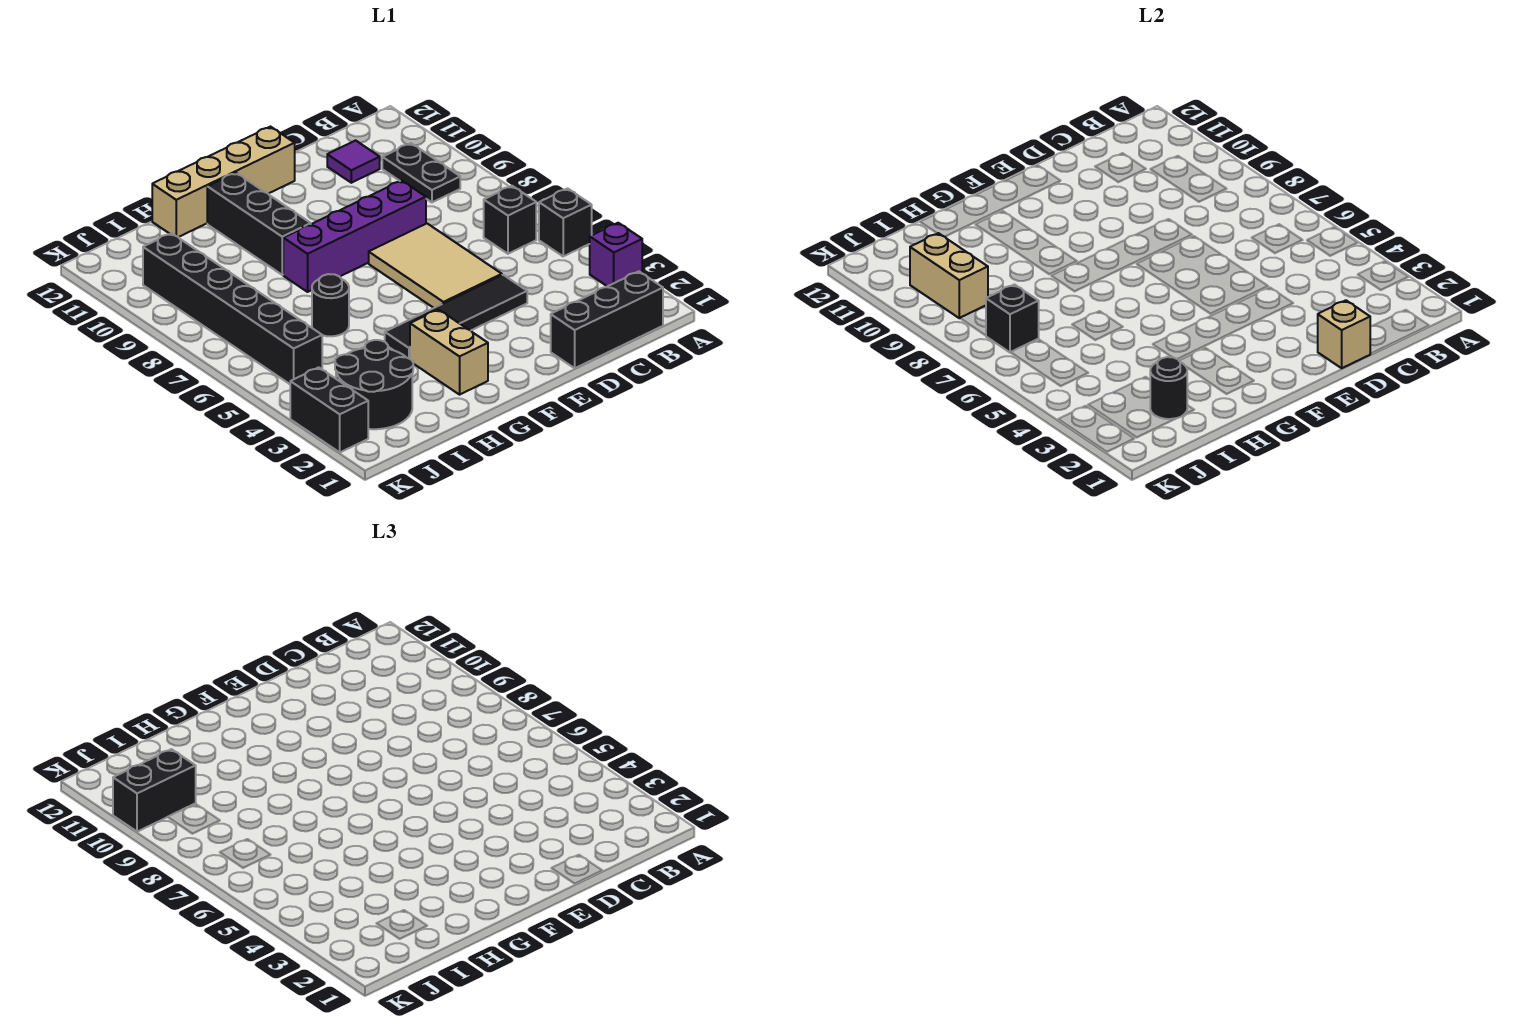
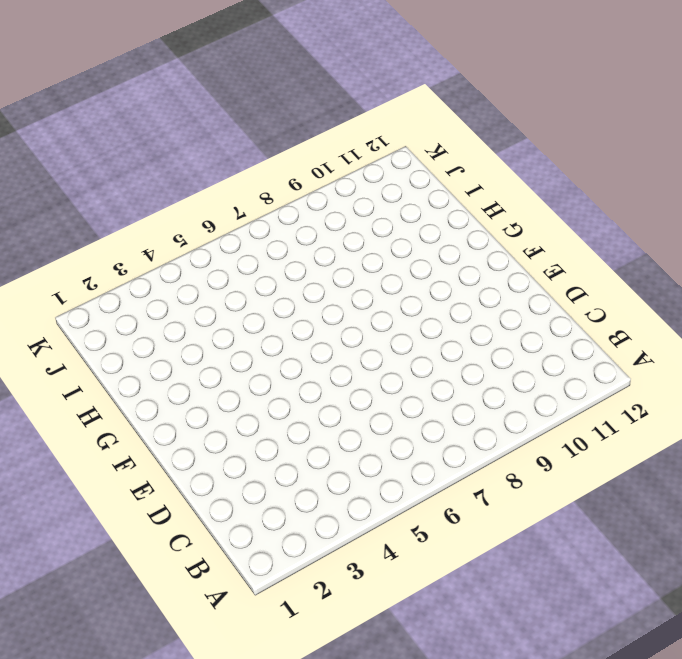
none -> purple 1x1 brick [590,223,642,286]
none -> black 1x1 brick [539,189,592,256]
none -> black 1x3 brick [551,271,663,368]

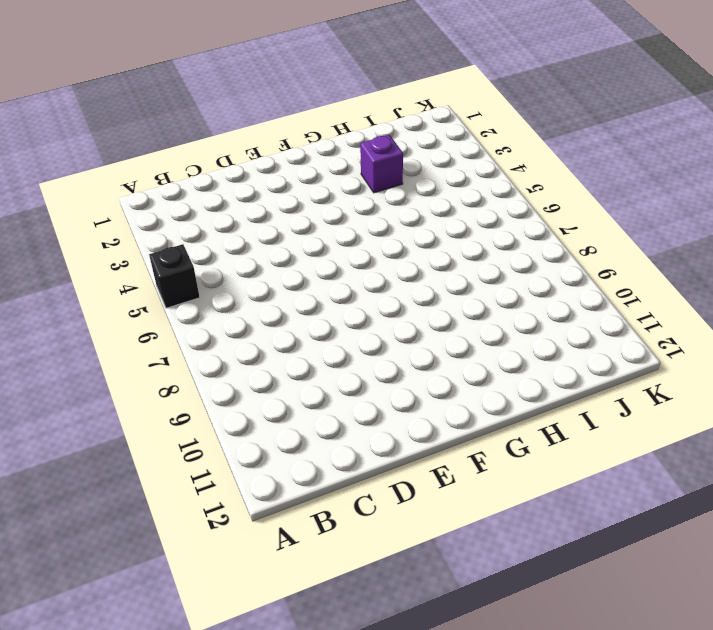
purple 1x1 brick [360,135,403,193] -> purple 1x1 brick moved to [590,223,642,286]
none -> black 1x3 brick [551,271,663,368]
none -> black 1x1 brick [484,186,536,254]
none -> black 1x2 plate [382,143,460,202]

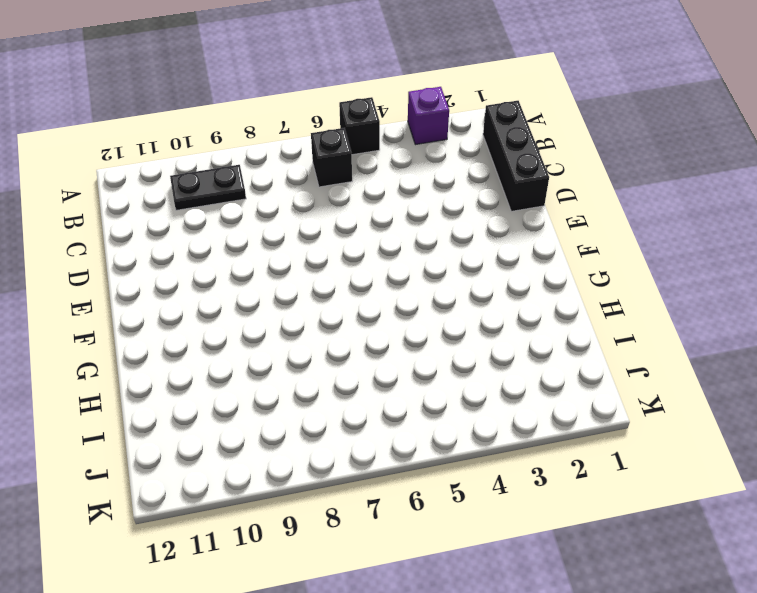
none -> purple 1x1 tile [327,140,380,183]
none -> black 1x4 tile [385,275,527,359]
none -> tan 2x3 tile [369,224,502,308]

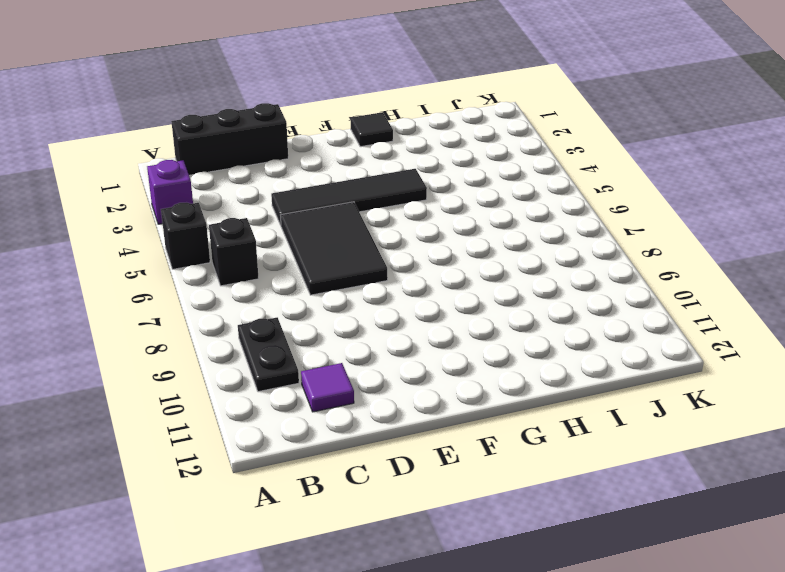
black 2x3 tile [281,202,388,295] -> tan 2x3 tile [369,224,502,308]
black 1x1 tile [350,112,393,147] -> none
none -> purple 1x4 brick [283,181,426,292]
none -> tan 1x4 brick [152,127,295,237]
none -> tan 1x2 brick [410,310,488,395]

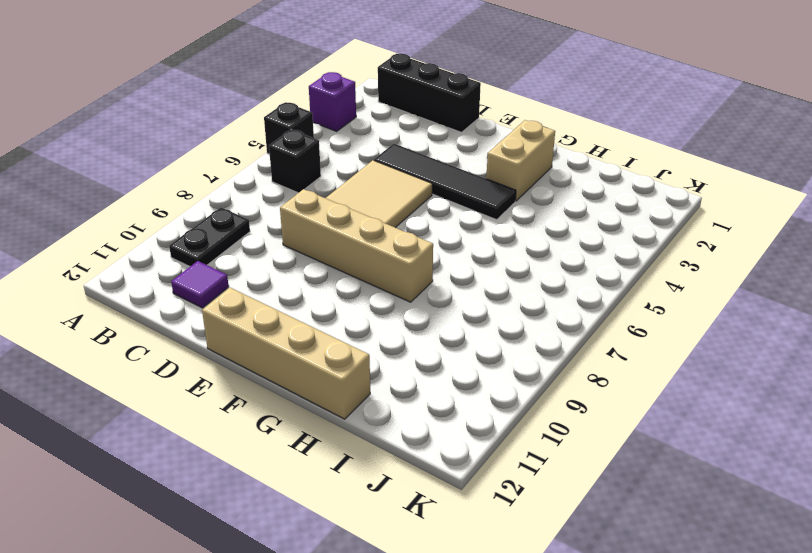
tan 1x4 brick [280,189,433,302] -> purple 1x4 brick [283,181,426,292]
none -> black 1x3 brick [207,173,311,275]
none -> black 1x1 round brick [312,274,349,336]
none -> black 2x2 round brick [335,340,413,429]

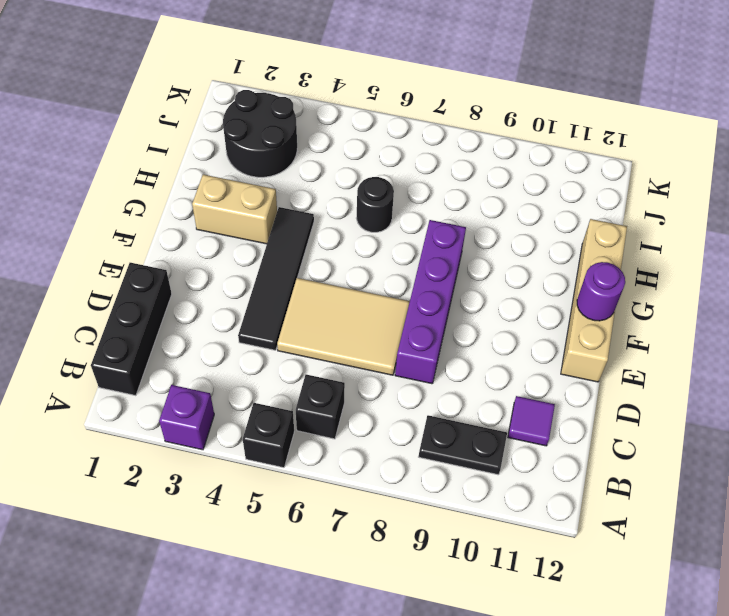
purple 1x1 round brick [577,262,625,321] -> none
none -> black 1x3 brick [207,173,311,275]
none -> black 1x6 brick [143,233,322,384]
none -> black 1x2 brick [290,367,368,452]

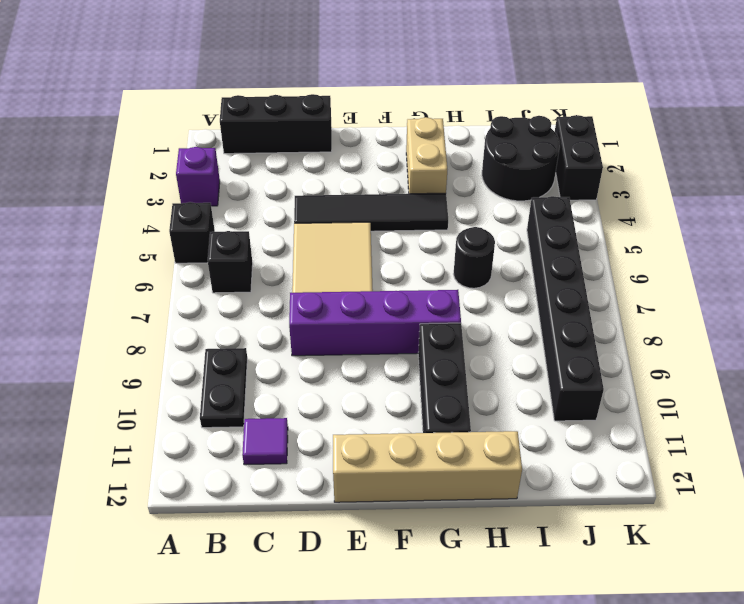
none -> tan 1x1 brick [1318,300,1370,368]
none -> black 1x1 round brick [1150,357,1187,419]
none -> black 1x1 brick [986,285,1039,352]

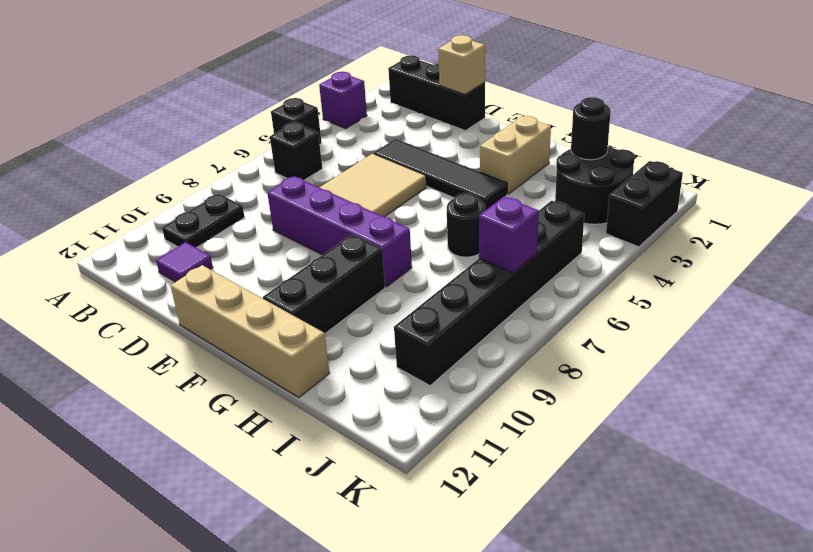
purple 1x1 brick [479,196,539,273] -> black 1x1 brick [986,285,1039,352]
none -> tan 1x2 brick [910,233,988,318]
none -> black 1x2 brick [113,749,196,832]

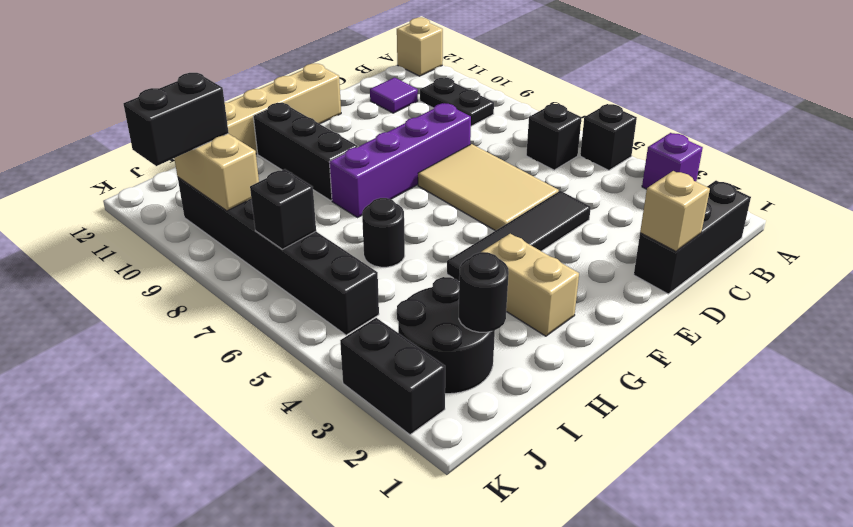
tan 1x1 brick [397,18,443,76] -> none

